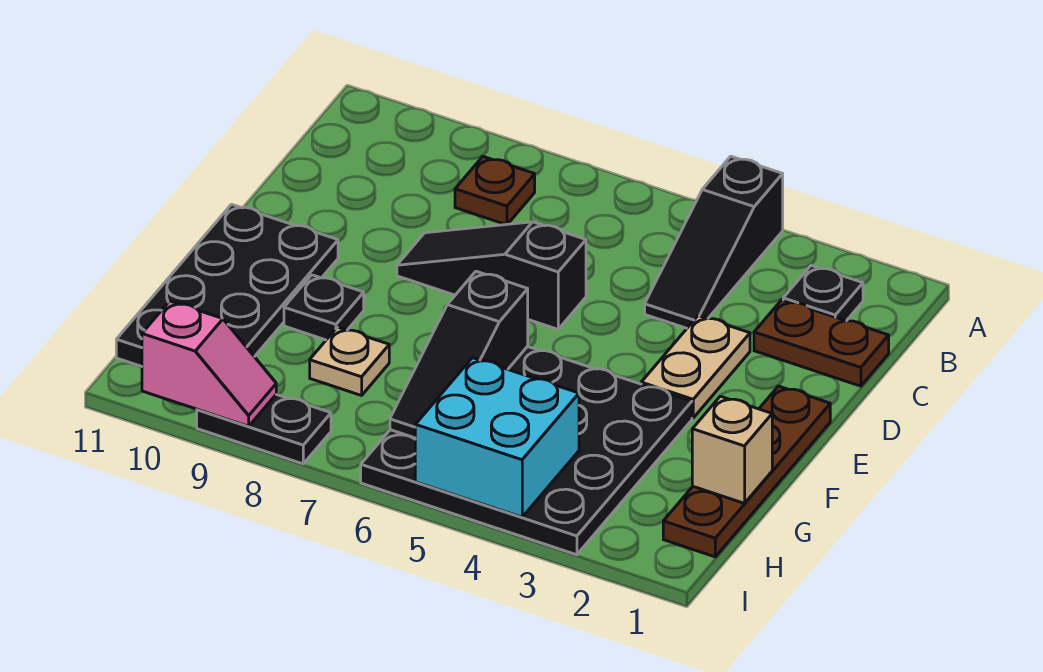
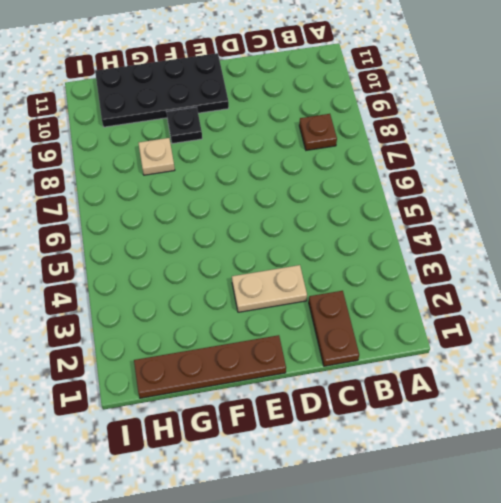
none -> black 1x3 slope [645,156,783,328]
none -> black 1x1 plate [783,266,863,321]
none -> black 1x3 slope [397,222,586,329]

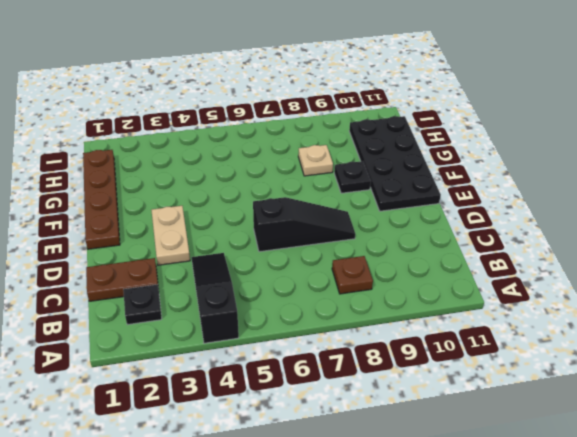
none -> black 4x4 plate [361,347,692,555]
none -> black 1x2 plate [197,395,331,464]
none -> black 1x3 slope [390,271,528,438]

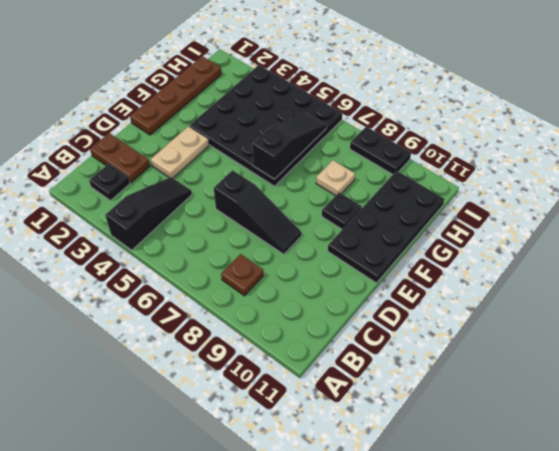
none -> tan 1x1 brick [692,396,772,503]
none -> cyan 2x2 brick [415,358,579,517]
none -> pink 1x2 slope [142,301,276,426]

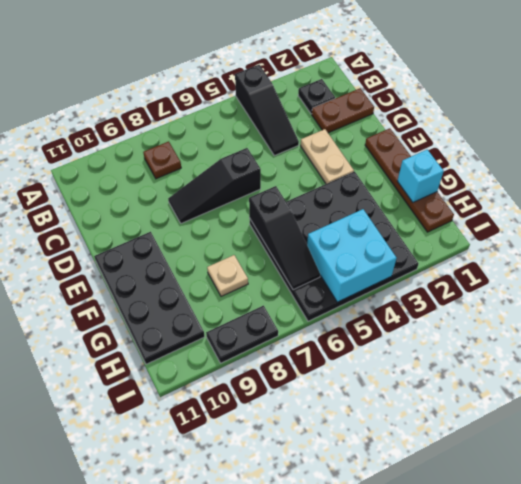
cyan 1x1 brick [397,150,444,202] -> tan 1x1 brick [692,396,772,503]
none -> black 1x1 plate [284,275,364,340]
none -> pink 1x2 slope [142,301,276,426]

